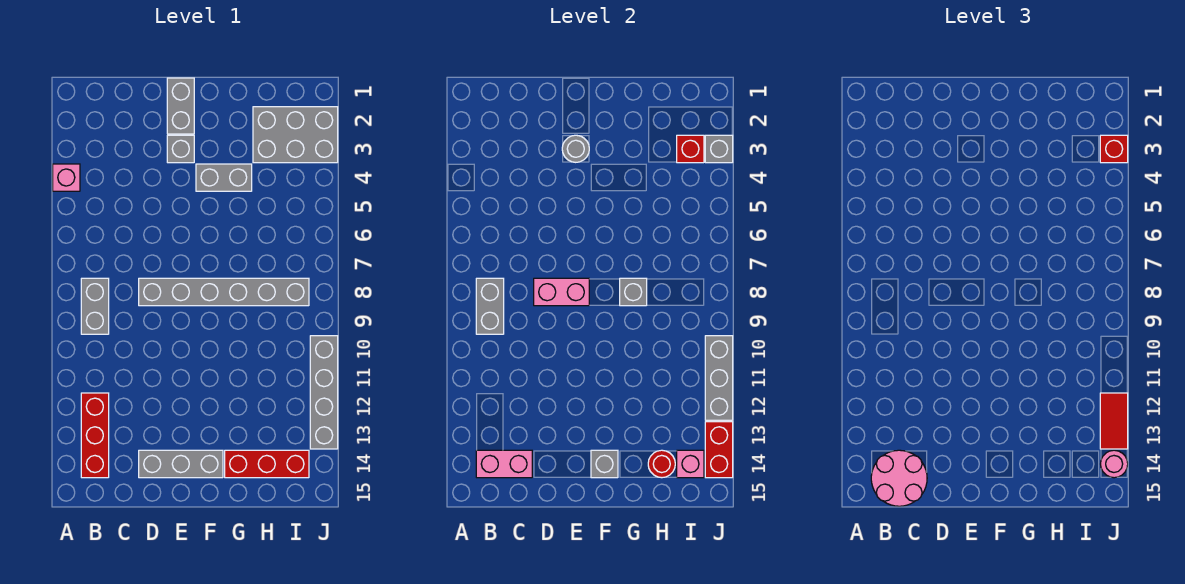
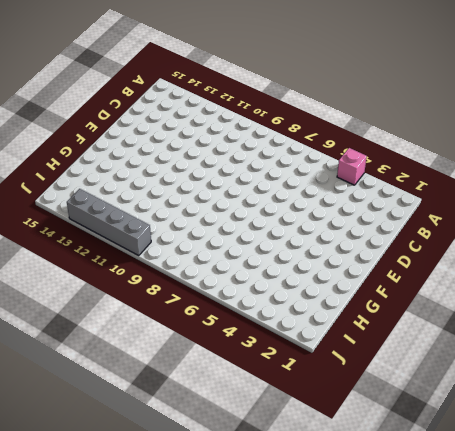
none -> grey 1x2 brick [81,278,109,334]
none -> red 1x3 brick [81,393,109,478]
none -> grey 1x6 brick [139,278,309,306]

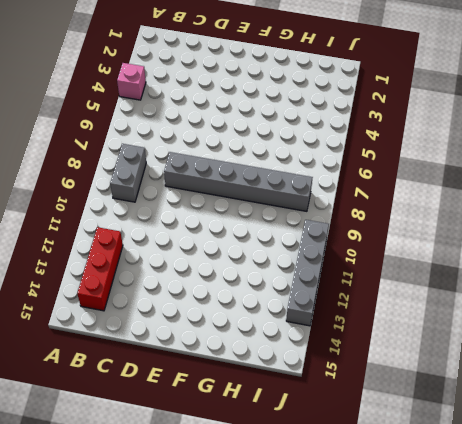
none -> grey 1x3 brick [139,450,223,478]
none -> grey 1x2 brick [167,78,194,134]
none -> grey 1x1 brick [167,135,194,163]

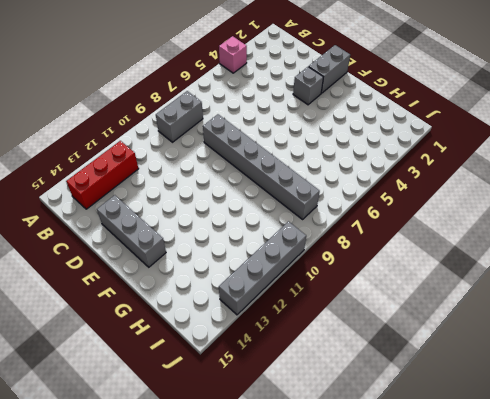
none -> grey 1x2 brick [196,164,252,191]
none -> red 1x3 brick [225,450,309,478]
none -> grey 2x3 brick [253,107,338,163]

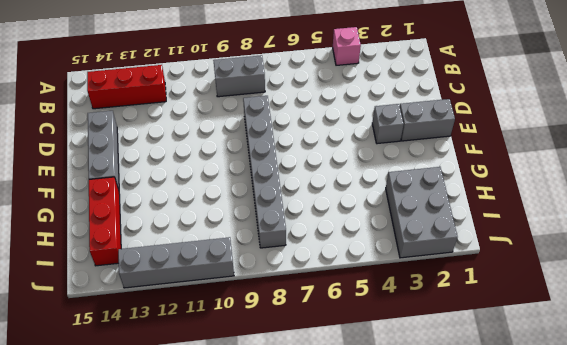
none -> grey 1x2 brick [196,164,252,191]
none -> grey 1x2 brick [476,278,504,334]
none -> pink 1x2 brick [476,450,532,478]

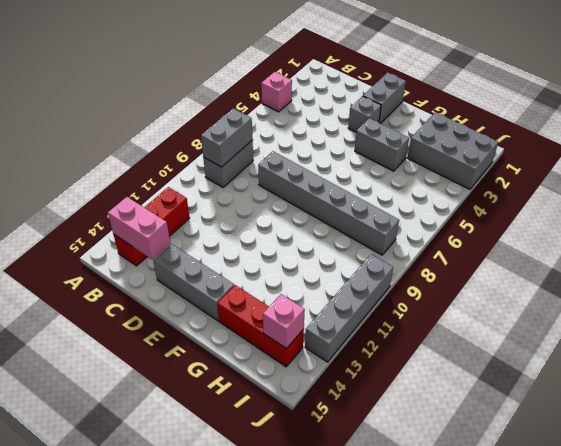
none -> pink 1x2 brick [534,278,589,306]
none -> grey 1x1 round brick [562,135,589,162]
none -> grey 1x1 brick [591,450,618,478]

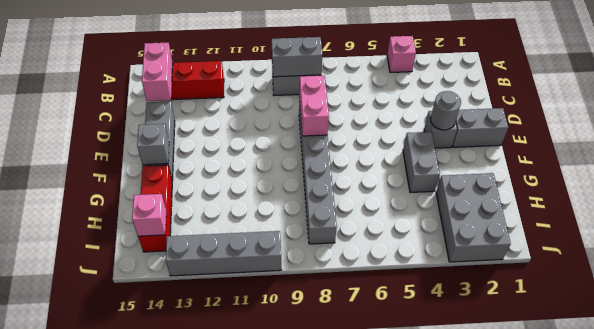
none -> grey 1x1 brick [620,278,647,306]
none -> red 1x1 round brick [648,450,675,478]
none -> red 1x1 brick [677,135,704,163]

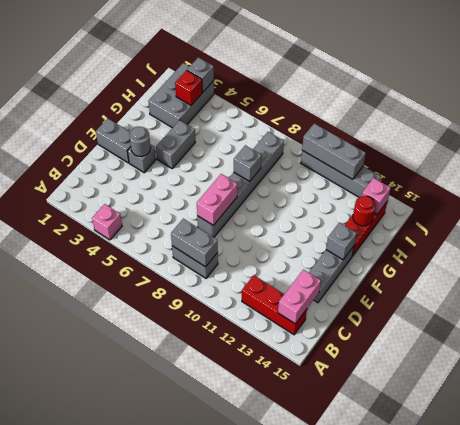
none -> red 1x2 brick [705,422,733,478]
none -> pink 2x2 round brick [871,450,927,506]
none -> red 1x1 brick [1100,135,1128,163]

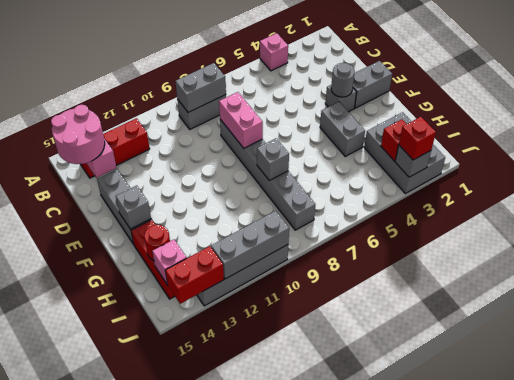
none -> red 1x2 tile [1100,393,1128,449]
none -> pink 1x1 round brick [1101,450,1128,478]

